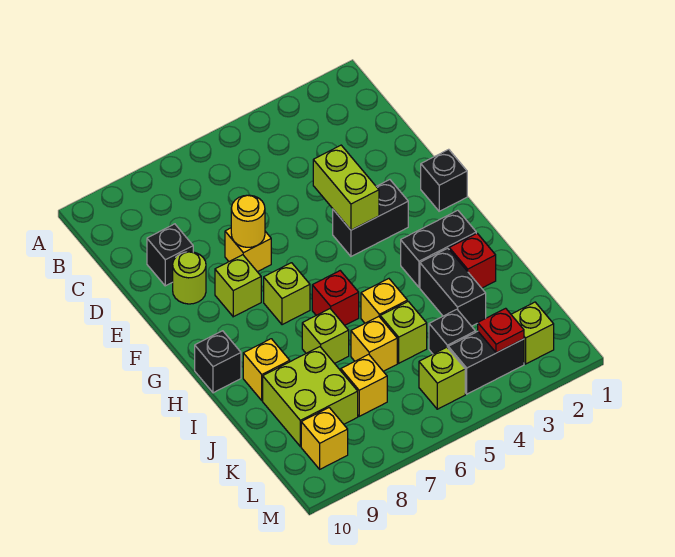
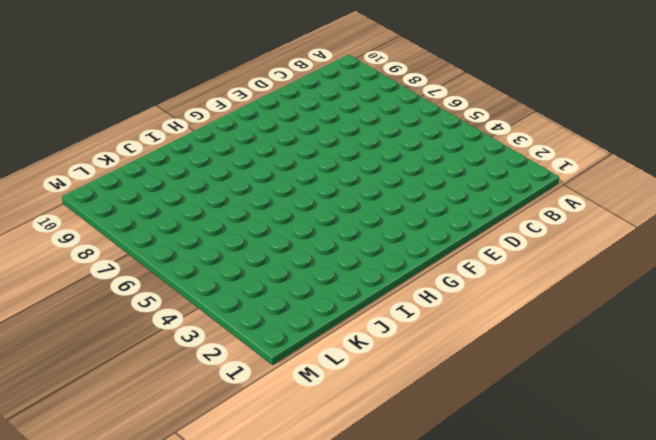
none -> black 1x1 brick [147,224,193,286]
none -> yellow 1x1 brick [225,228,271,272]
none -> lime 1x1 round brick [173,252,206,304]

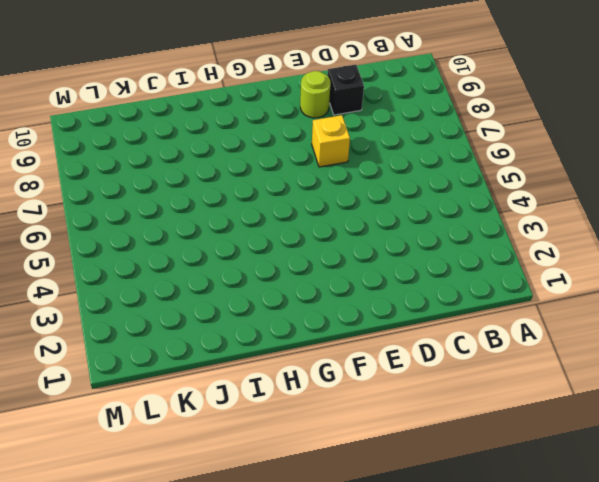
none -> black 1x1 brick [421,149,467,211]
none -> black 1x2 brick [333,180,408,256]
none -> lime 1x1 brick [215,255,261,317]

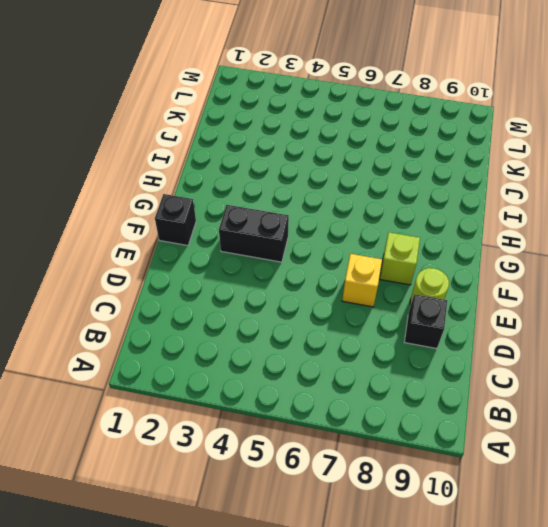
none -> lime 1x1 brick [264,263,310,325]
none -> black 1x2 brick [401,210,476,287]
none -> red 1x1 brick [312,271,359,325]

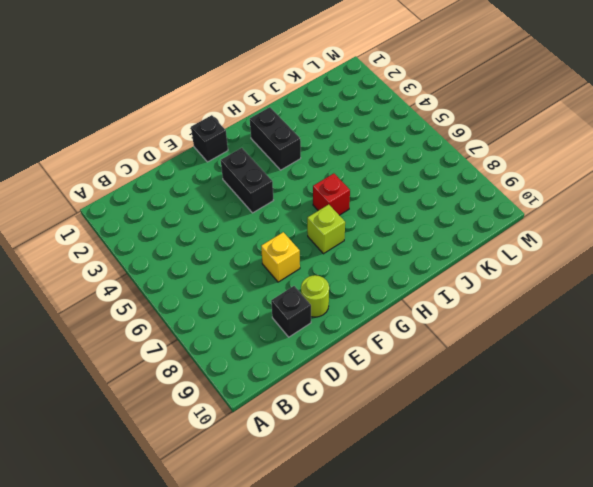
none -> lime 1x1 brick [215,255,261,317]
none -> black 1x1 brick [195,331,241,393]
none -> red 1x1 brick [449,233,496,288]

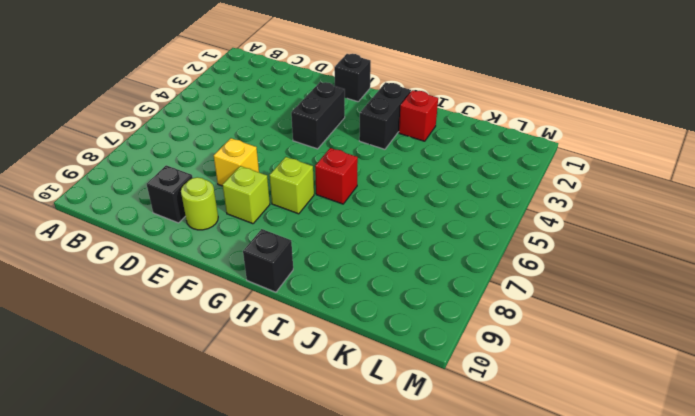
none -> black 1x2 brick [420,248,486,326]
none -> yellow 1x1 brick [361,279,407,323]
none -> lime 1x1 brick [302,309,349,363]

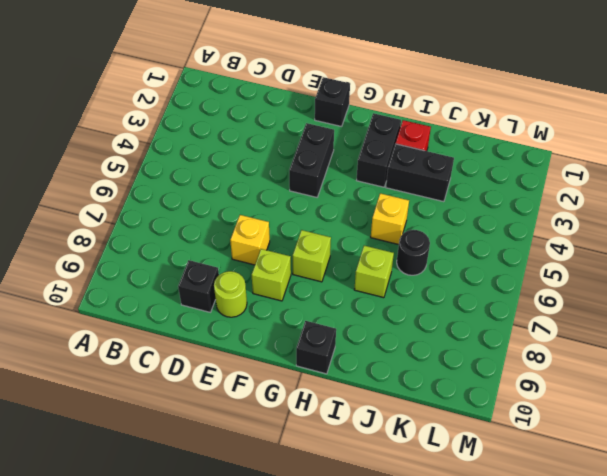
black 1x1 round brick [397,230,430,275] -> yellow 1x1 brick [351,316,397,371]
none -> red 1x1 brick [312,271,359,325]
none -> yellow 1x1 brick [243,339,290,400]
none -> lime 1x1 brick [380,301,427,363]

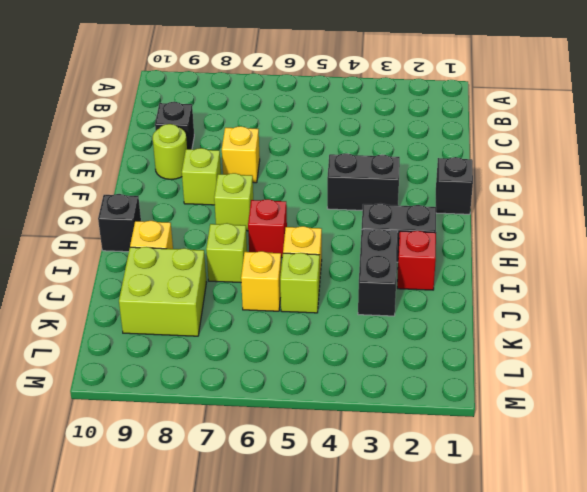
none -> black 1x1 brick [429,309,475,354]
none -> yellow 1x1 brick [341,354,387,416]
none -> lime 1x1 brick [511,302,554,364]

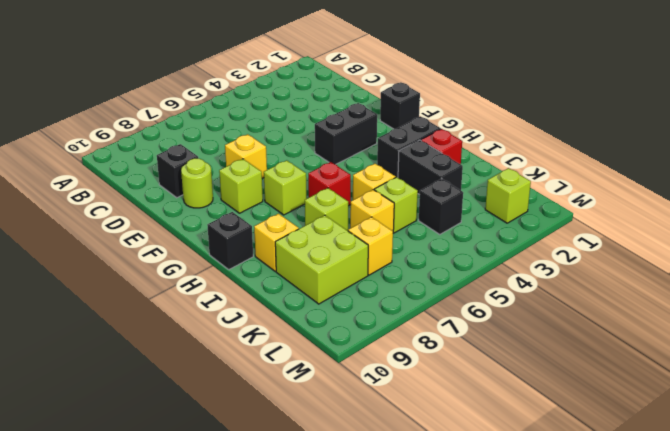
none -> black 1x2 brick [448,331,524,394]
none -> lime 1x1 brick [419,347,465,409]
none -> yellow 1x1 brick [301,408,348,469]

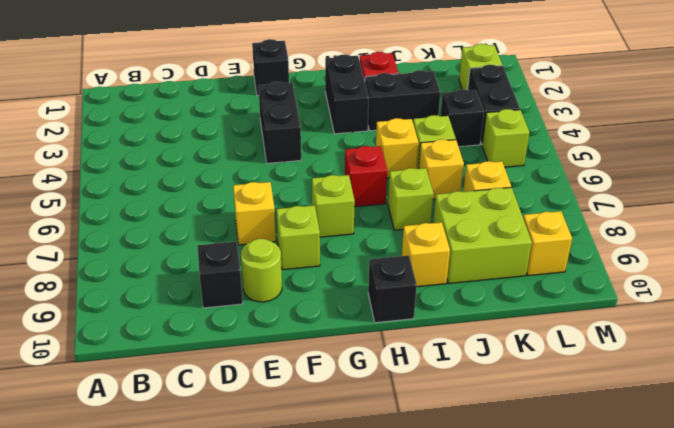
none -> lime 1x2 brick [313,145,379,230]
none -> yellow 1x1 round brick [231,195,265,247]
none -> red 1x1 plate [478,308,524,353]

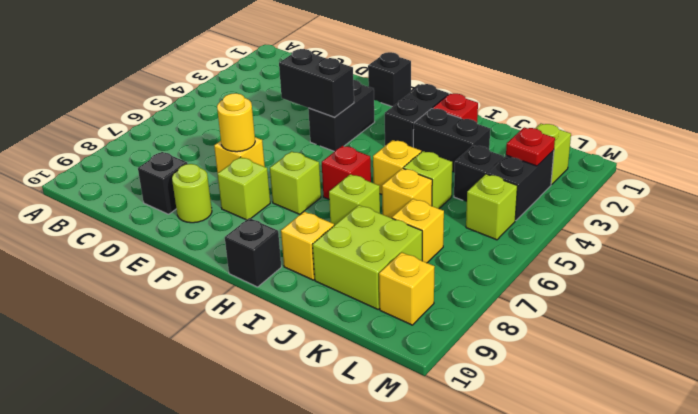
black 1x2 brick [279,49,354,117] -> lime 1x2 brick [313,145,379,230]

